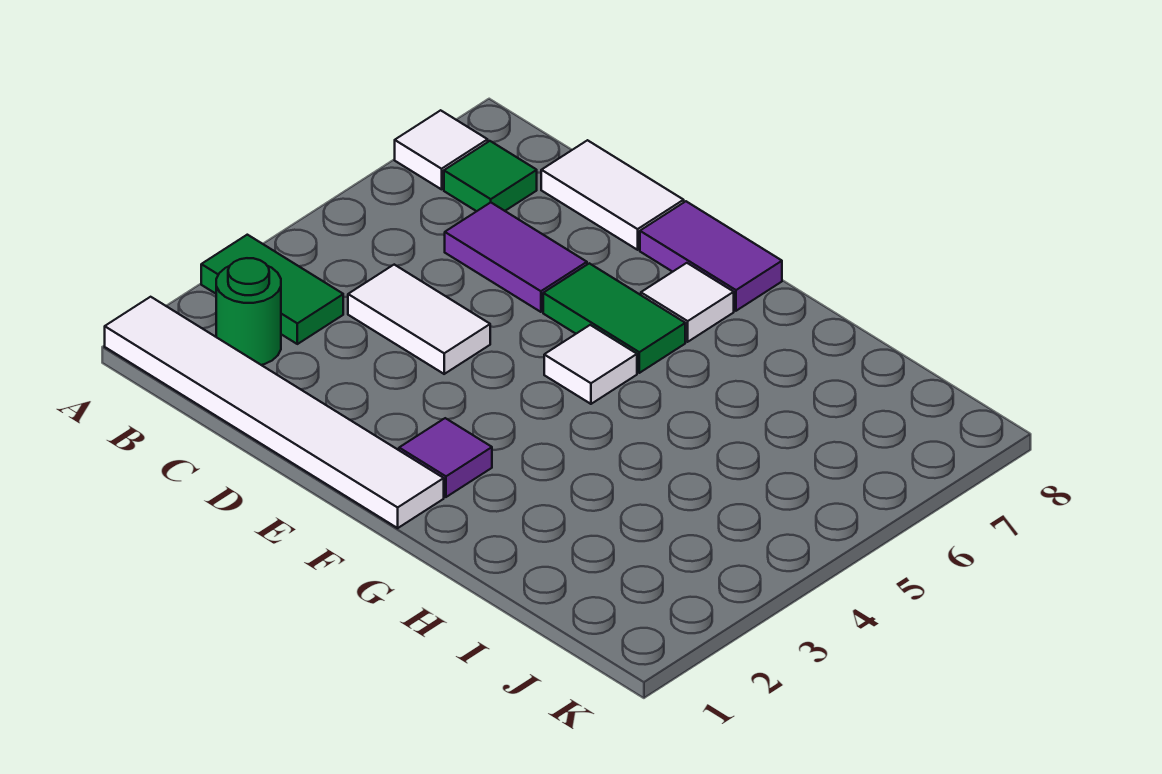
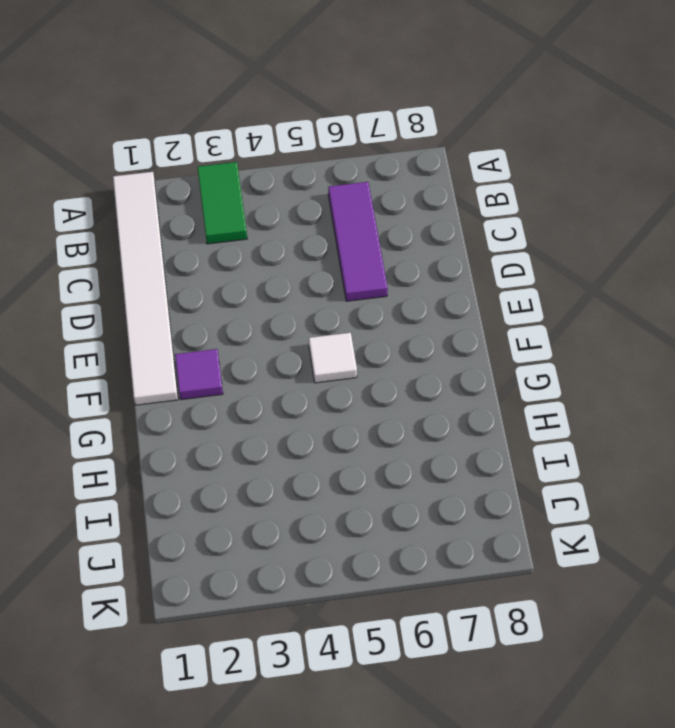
purple 1x3 tile [328,182,388,301] -> purple 1x2 tile [445,203,587,312]
none -> white 1x1 tile [395,110,488,189]
none -> green 1x1 round brick [216,258,281,365]
none -> green 1x1 tile [444,141,537,211]

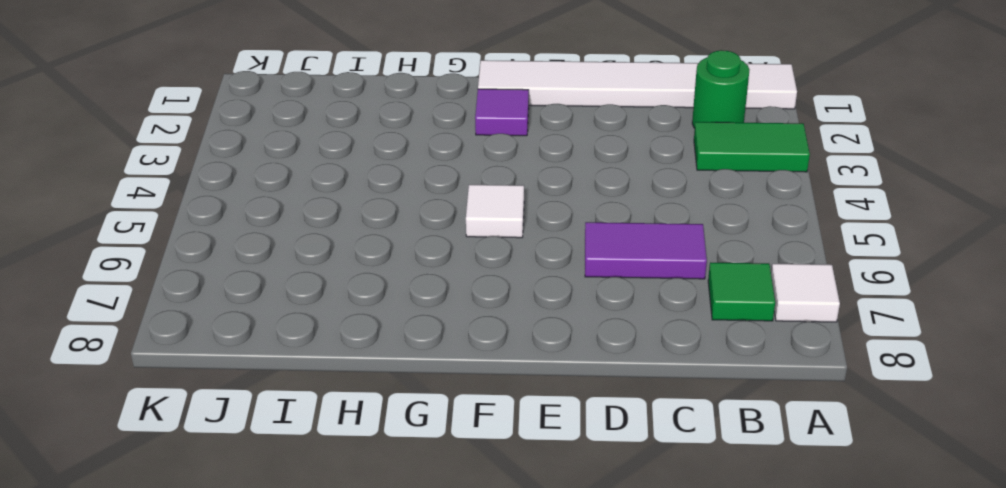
none -> white 1x2 tile [348,265,490,374]
none -> white 1x2 tile [541,140,684,250]
none -> green 1x2 tile [543,263,685,373]

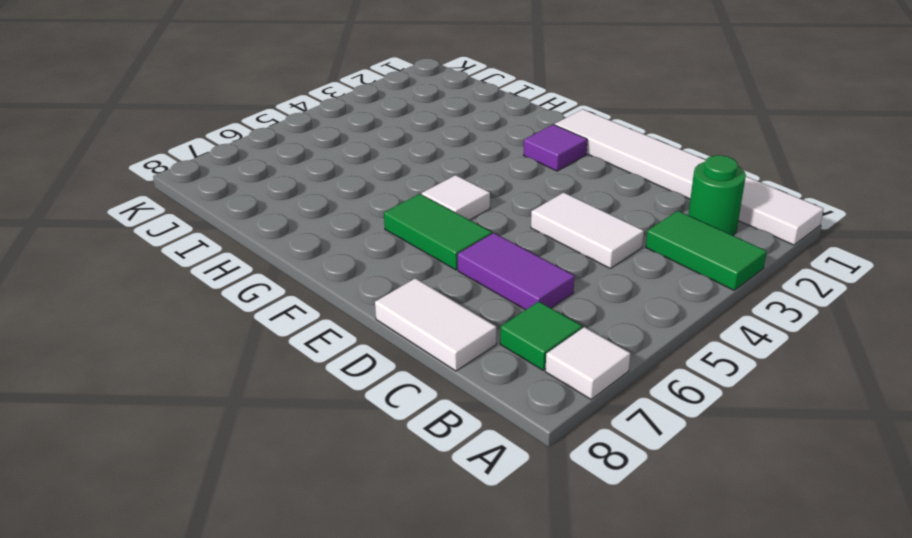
none -> purple 1x2 tile [640,201,782,311]
none -> white 1x1 tile [641,263,734,342]

